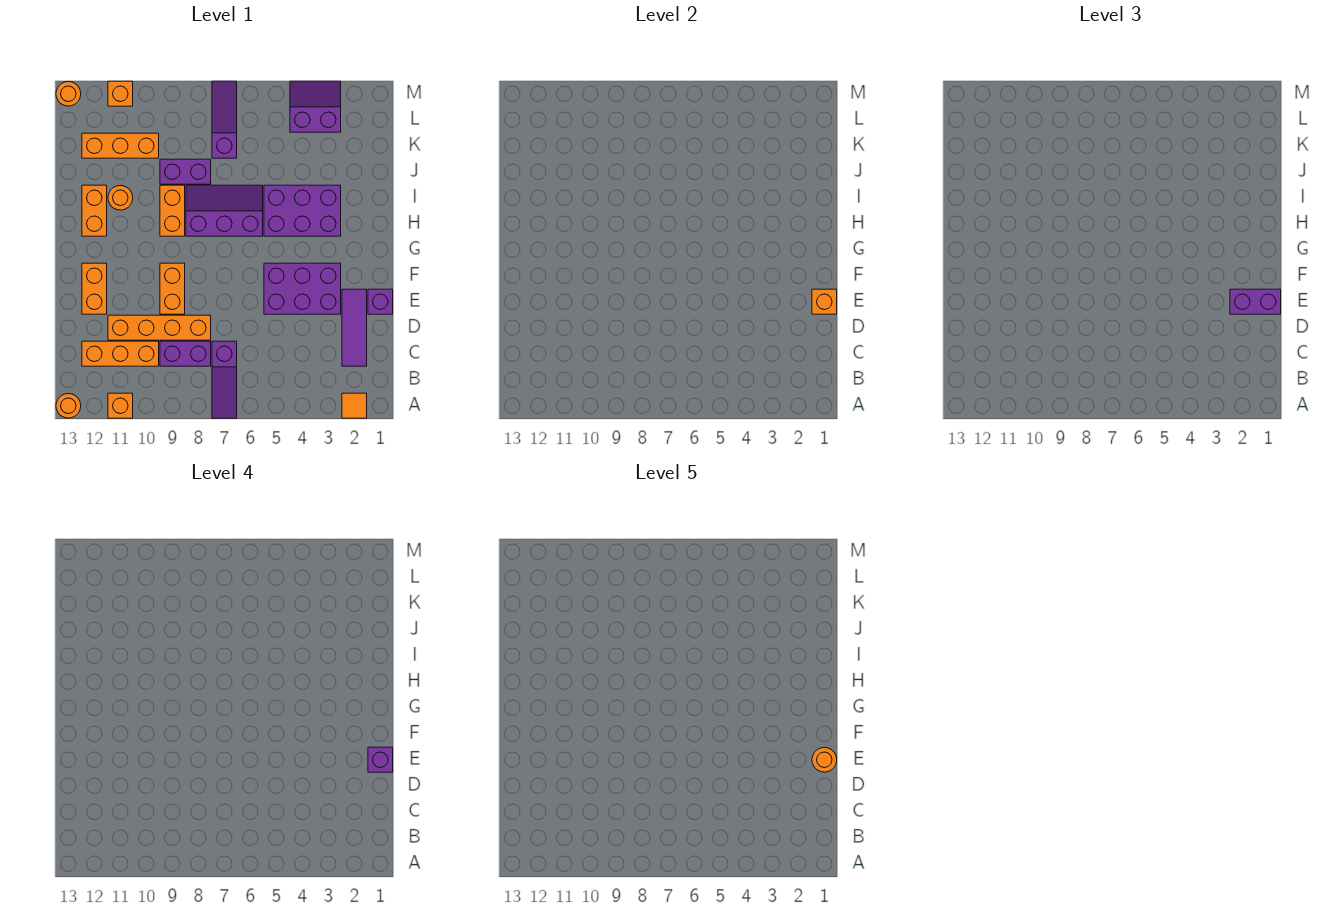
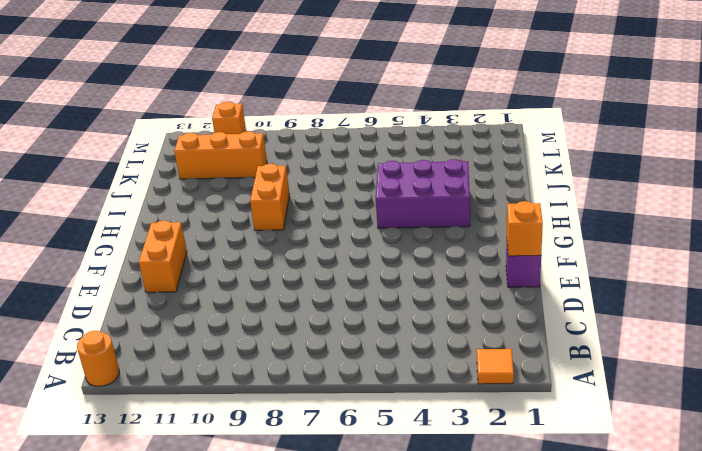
none -> purple 1x3 slope [212,341,237,418]
none -> orange 1x1 brick [108,393,133,418]
none -> purple 1x3 tile [342,289,367,366]

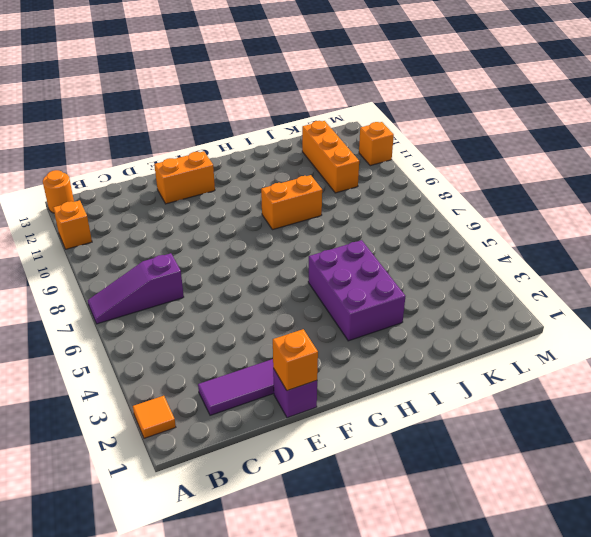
none -> purple 1x2 brick [160,341,211,366]
none -> orange 1x3 brick [82,341,159,366]
none -> orange 1x4 brick [108,315,211,340]

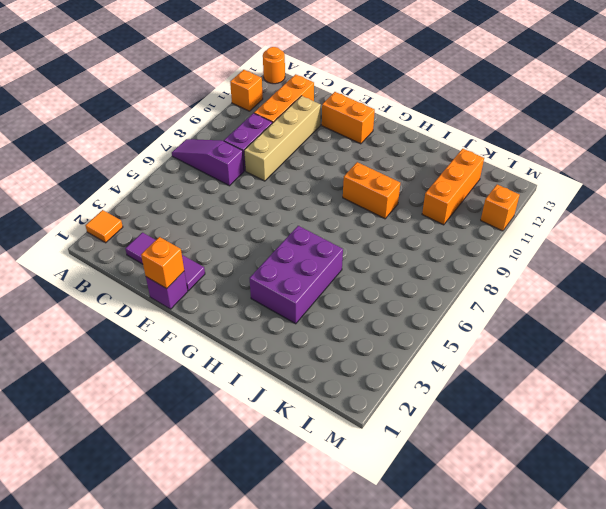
tan 1x4 brick [244,96,321,181] -> orange 1x4 brick [108,315,211,340]
none -> purple 2x3 brick [264,263,341,314]
none -> orange 1x2 brick [160,263,185,314]
none -> purple 2x3 slope [186,185,263,236]

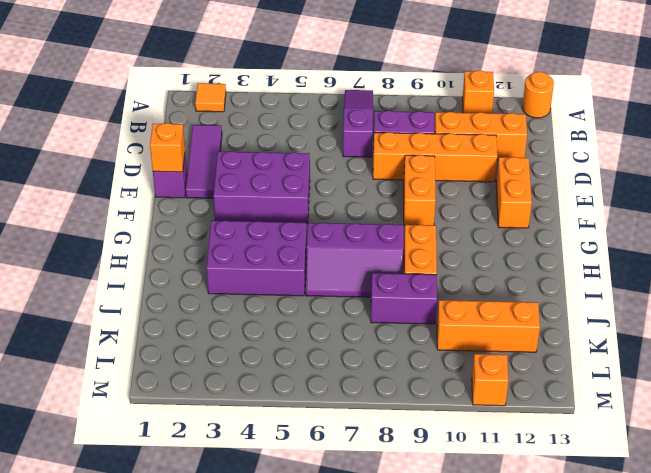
none -> orange 1x2 brick [82,185,107,236]
none -> orange 1x1 round brick [108,186,133,210]
none -> purple 1x3 slope [212,81,237,158]

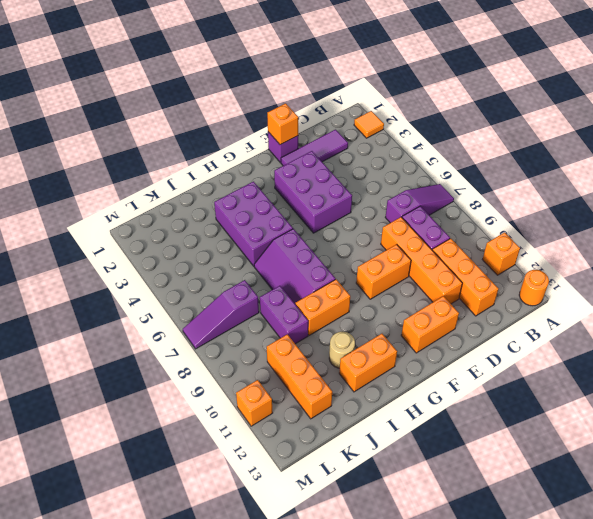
tan 1x1 round brick [329,332,355,368] -> orange 1x1 round brick [108,186,133,210]
none -> purple 2x2 slope [290,81,341,132]
none -> orange 1x1 round brick [56,82,81,106]
none -> purple 1x2 brick [1230,289,1281,314]

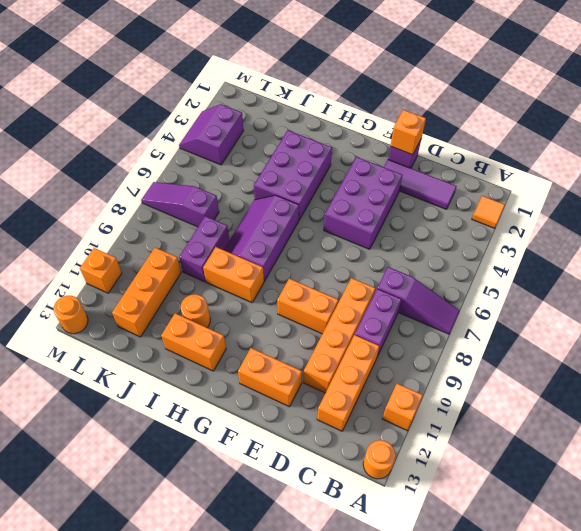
none -> purple 1x2 brick [1230,289,1281,314]
none -> purple 1x1 brick [368,747,393,772]
none -> orange 1x1 round brick [812,748,837,772]

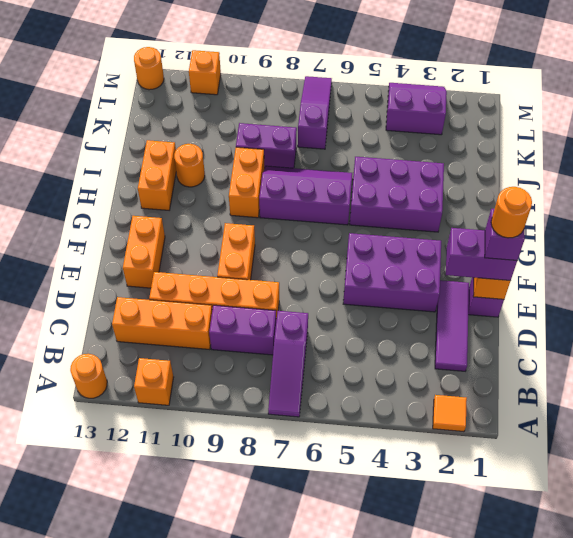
none -> orange 1x3 brick [82,133,159,158]

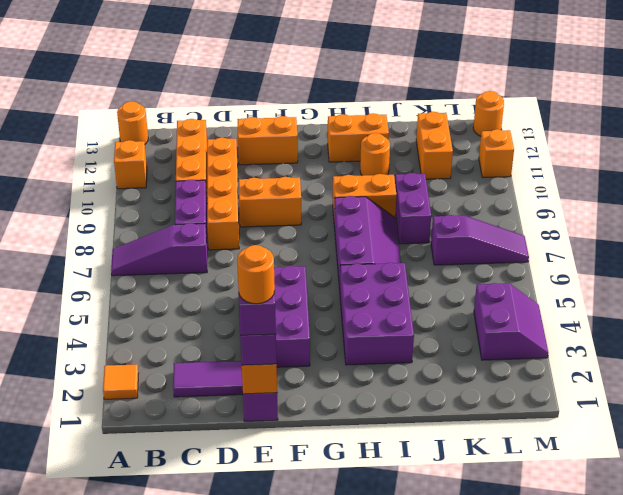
orange 1x2 brick [416,112,453,179] -> orange 1x3 brick [82,133,159,158]

